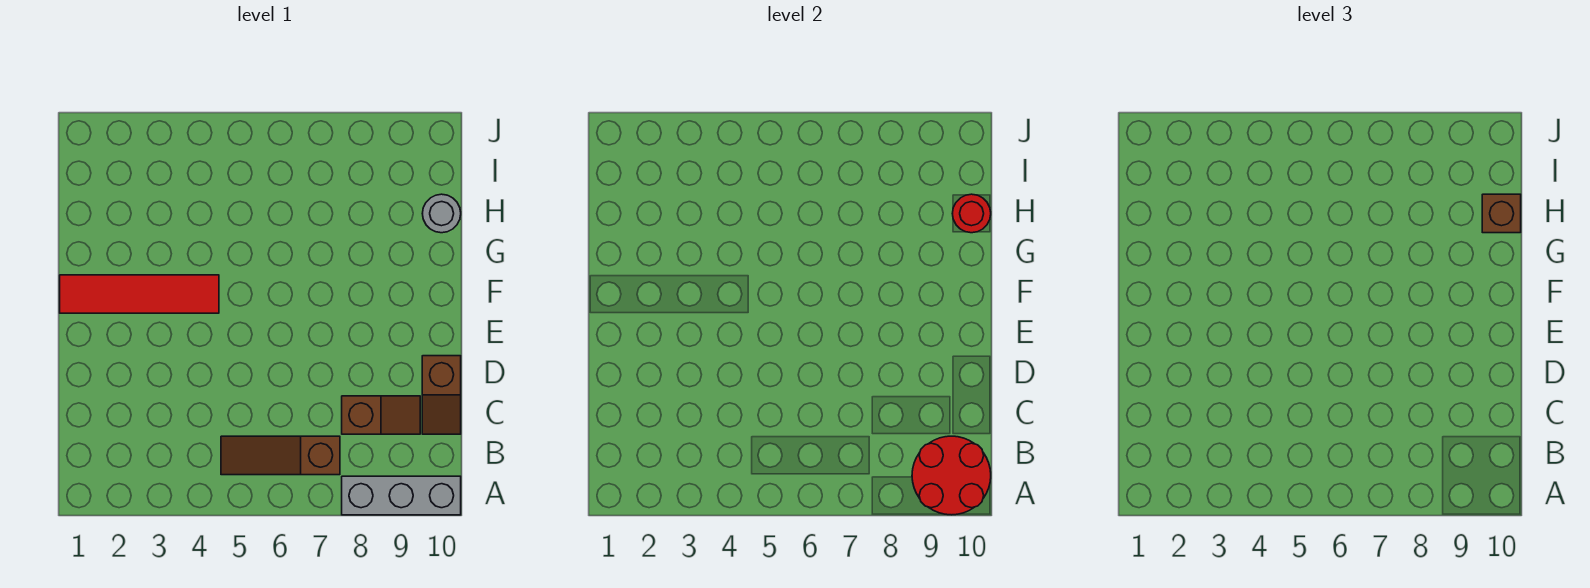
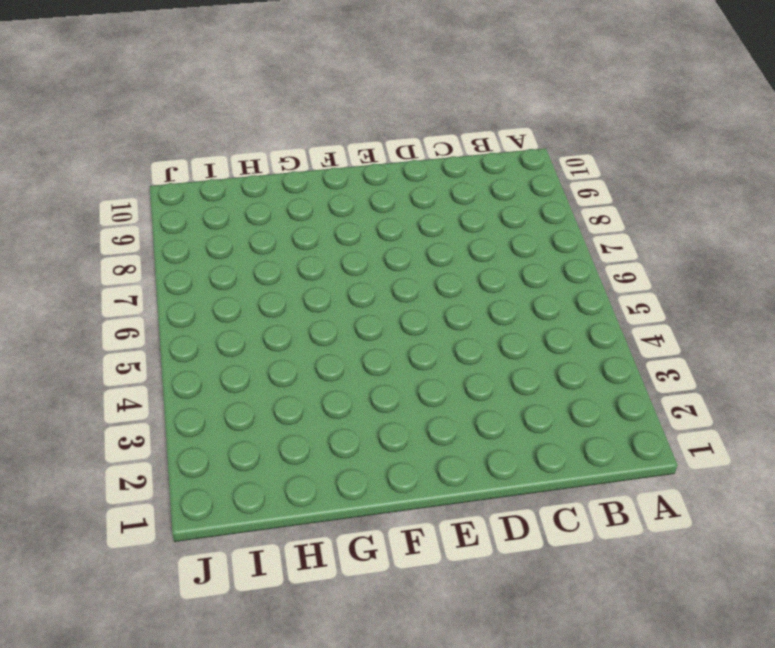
none -> grey 1x3 brick [342,476,461,515]
none -> brown 1x3 slope [221,436,340,475]

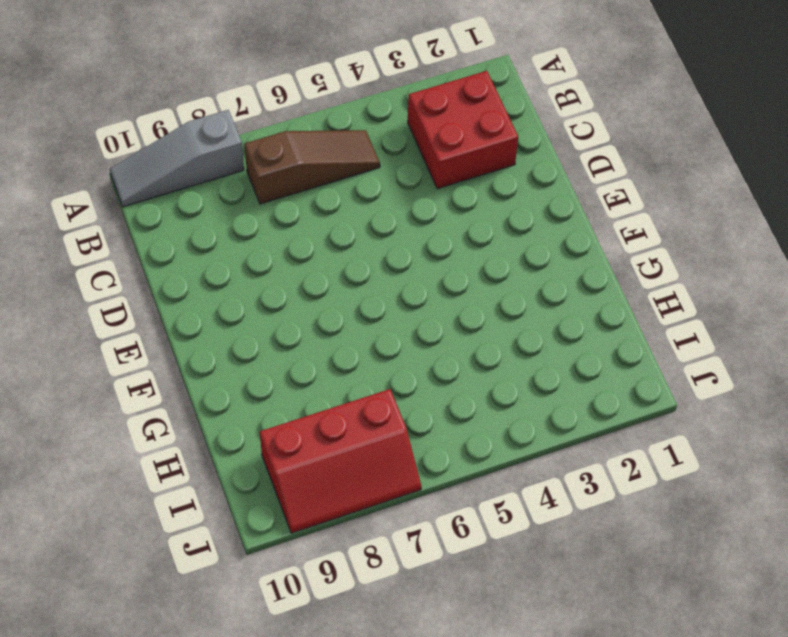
grey 1x3 slope [110,110,244,207] -> grey 1x3 brick [342,476,461,515]
red 2x2 brick [408,71,518,189] -> none
red 2x3 slope [260,389,421,533] -> none
none -> brown 1x2 slope [342,396,420,434]
none -> brown 1x2 slope [422,356,461,434]

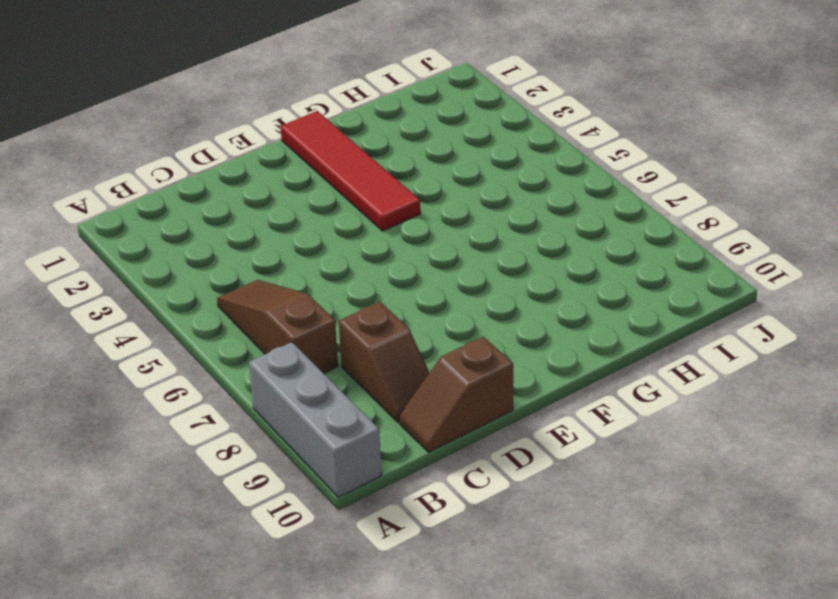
none -> grey 1x1 round brick [422,194,461,233]
none -> red 2x2 round brick [912,436,991,515]

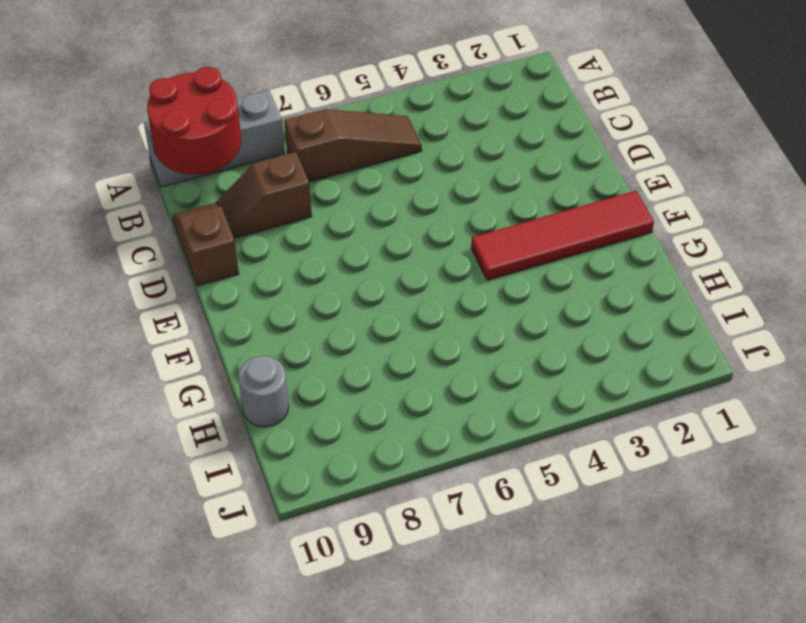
none -> red 1x1 round brick [952,194,991,233]
none -> brown 1x1 brick [1482,194,1521,233]

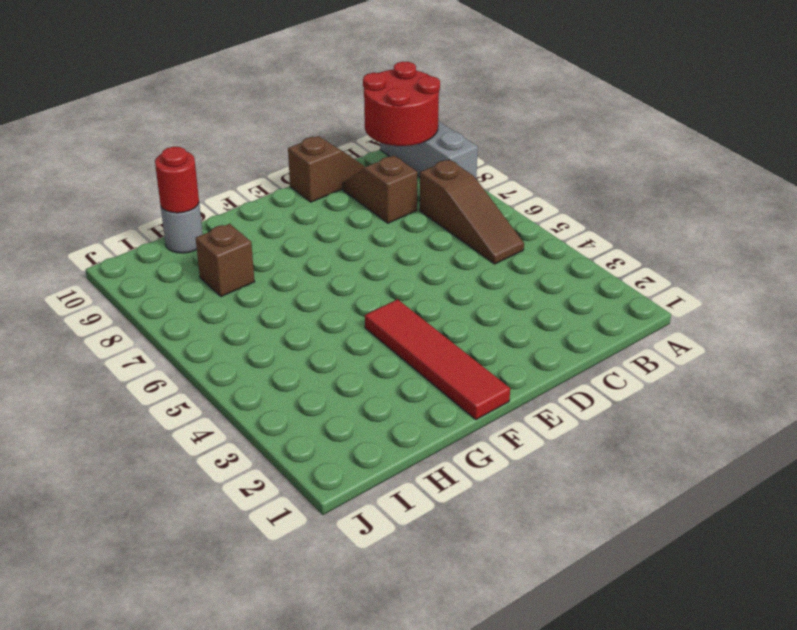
brown 1x1 brick [196,224,255,297] -> brown 1x1 brick moved to [1482,194,1521,233]

